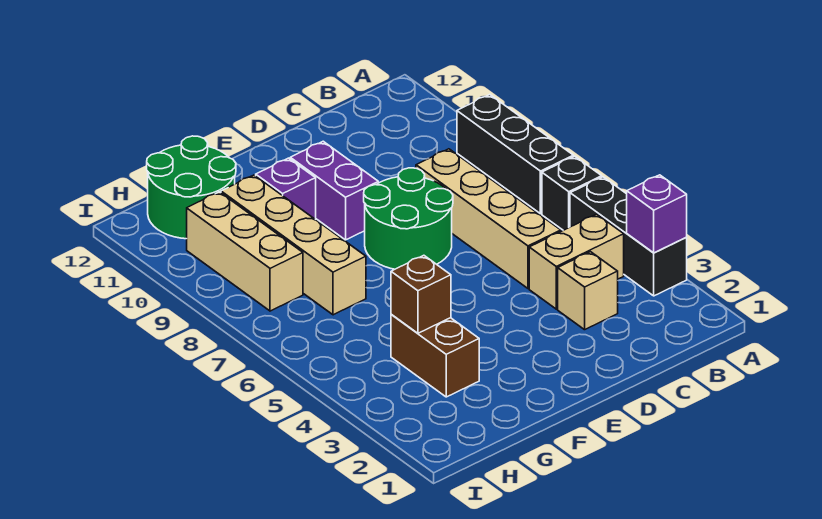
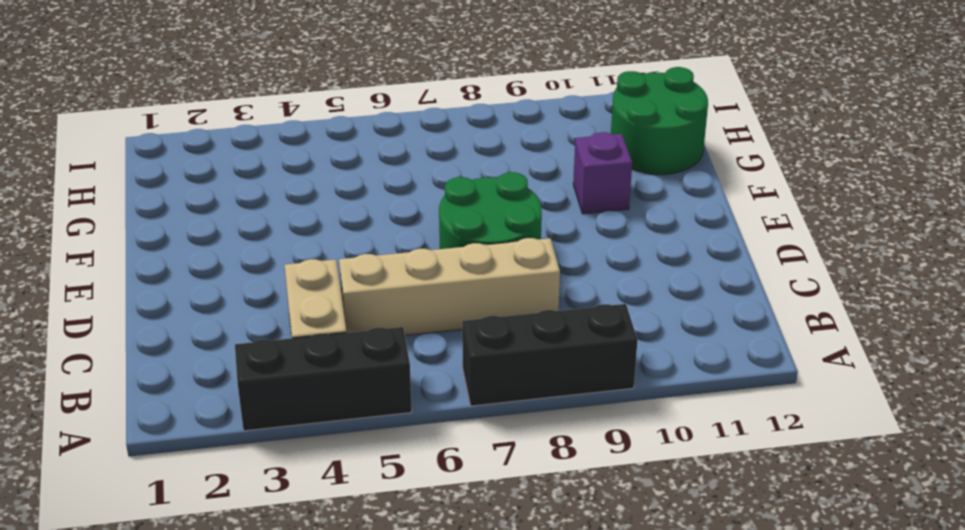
none -> black 1x1 brick [542,156,602,230]
none -> tan 1x1 brick [558,252,618,330]
none -> purple 1x2 brick [290,141,378,240]

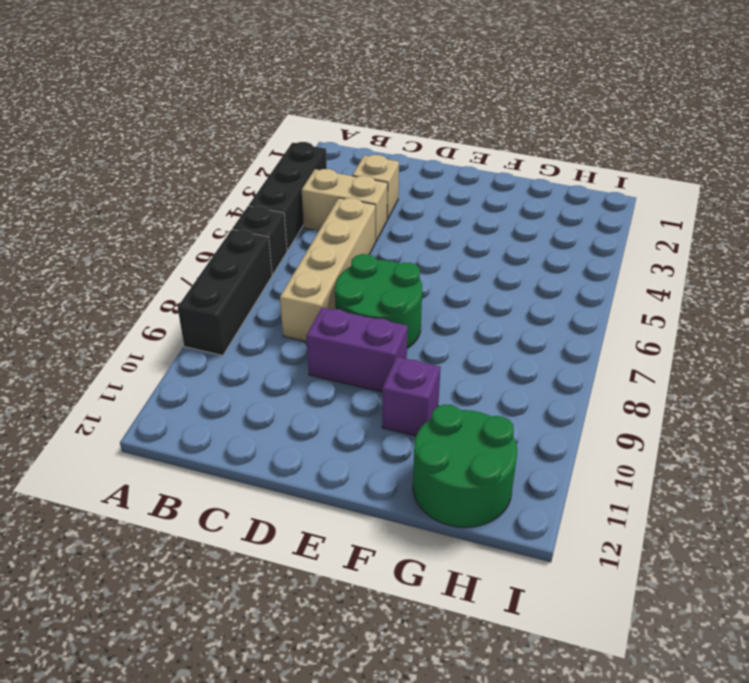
purple 1x2 brick [306,307,408,392] -> purple 1x2 brick turned to [290,141,378,240]
none -> brown 1x2 brick [391,314,479,397]
none -> tan 1x4 brick [221,175,366,315]
none -> tan 1x3 brick [187,192,303,311]

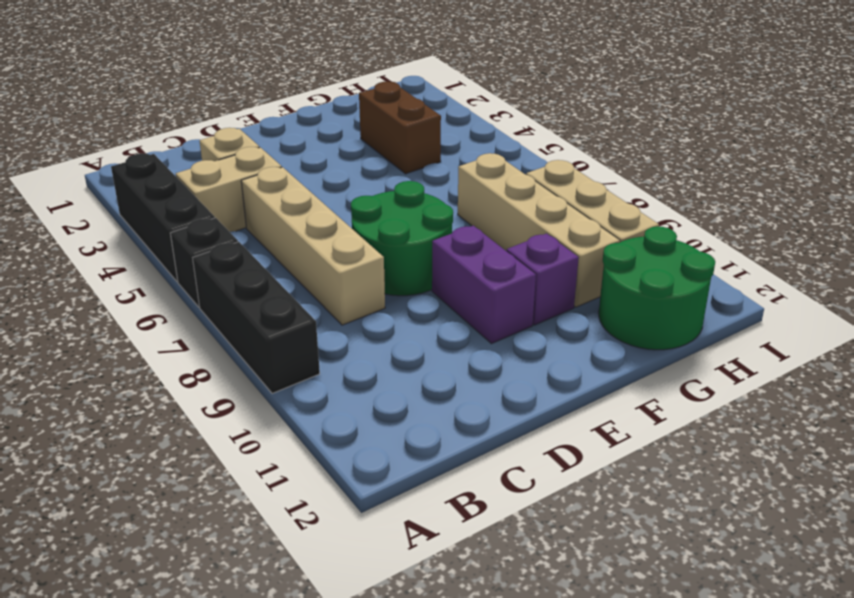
none -> purple 1x1 brick [627,175,687,253]
none -> brown 1x1 brick [391,255,451,333]

